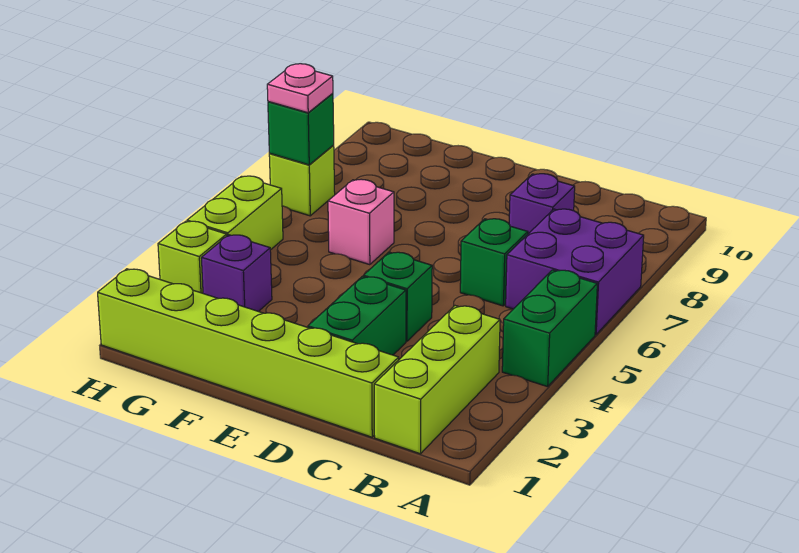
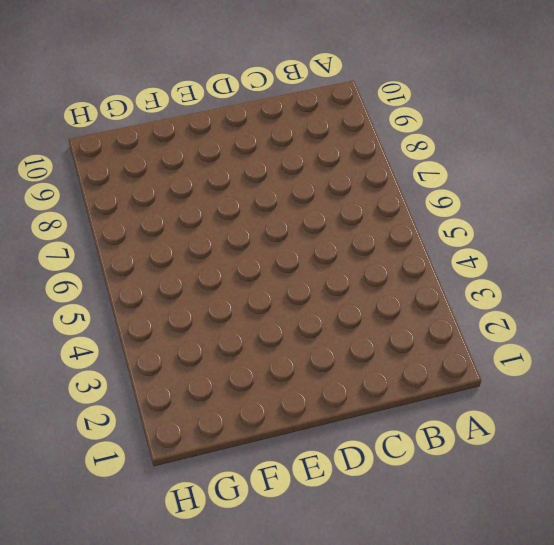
none -> green 1x2 brick [502,270,597,387]
none -> purple 2x2 brick [506,209,644,335]
none -> lime 1x3 brick [374,306,500,454]

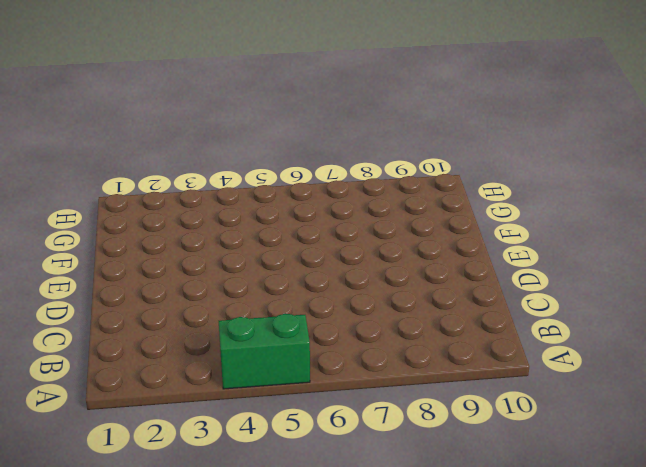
none -> purple 2x2 brick [506,209,644,335]
none -> lime 1x3 brick [374,306,500,454]
none -> lime 1x6 brick [98,269,399,437]

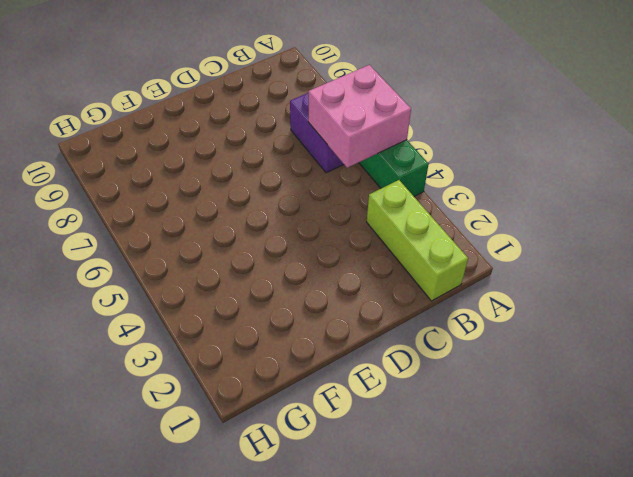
pink 2x2 brick [308,65,411,168] -> none
none -> lime 1x6 brick [98,269,399,437]
none -> green 1x1 brick [460,219,528,306]
none -> purple 1x1 brick [509,174,575,234]

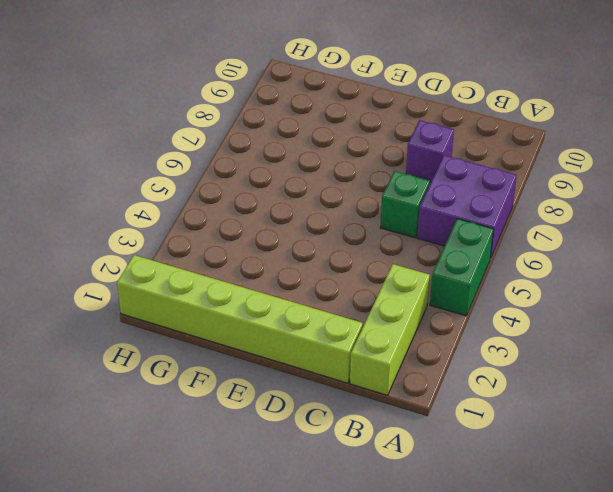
none -> green 1x2 brick [308,276,406,355]
none -> green 1x1 brick [363,252,432,341]
none -> pink 1x1 brick [328,179,394,265]

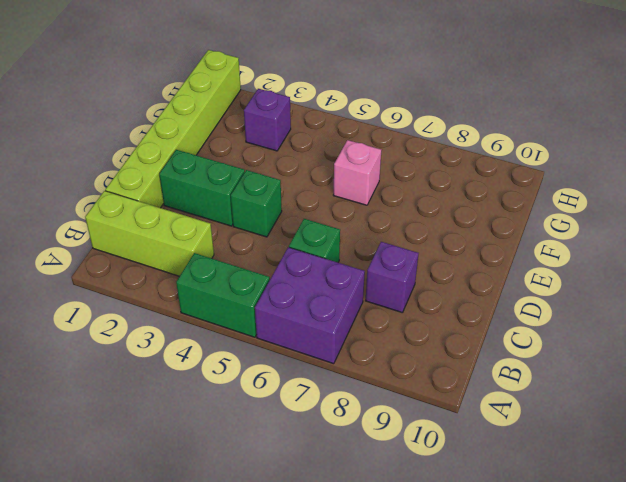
none -> lime 1x1 brick [158,221,227,293]
none -> lime 1x2 brick [187,176,283,250]
none -> lime 1x1 brick [269,145,335,216]

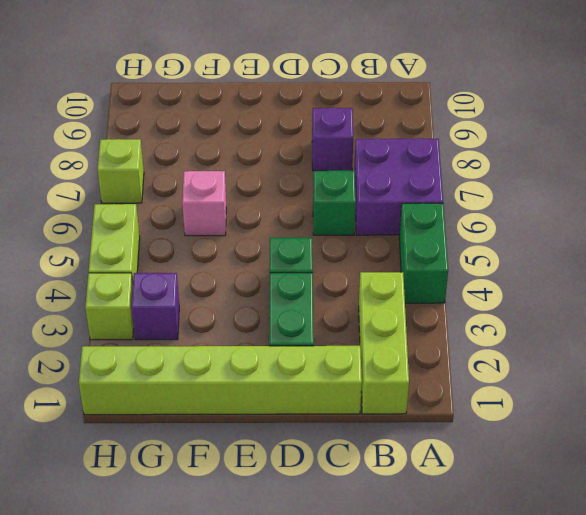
none -> green 1x1 brick [268,93,334,165]
none -> pink 1x1 plate [267,64,333,113]

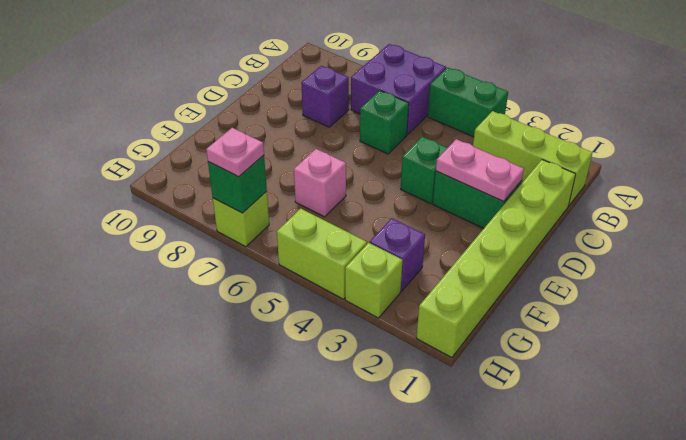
pink 1x2 plate [436,139,524,201] -> none

